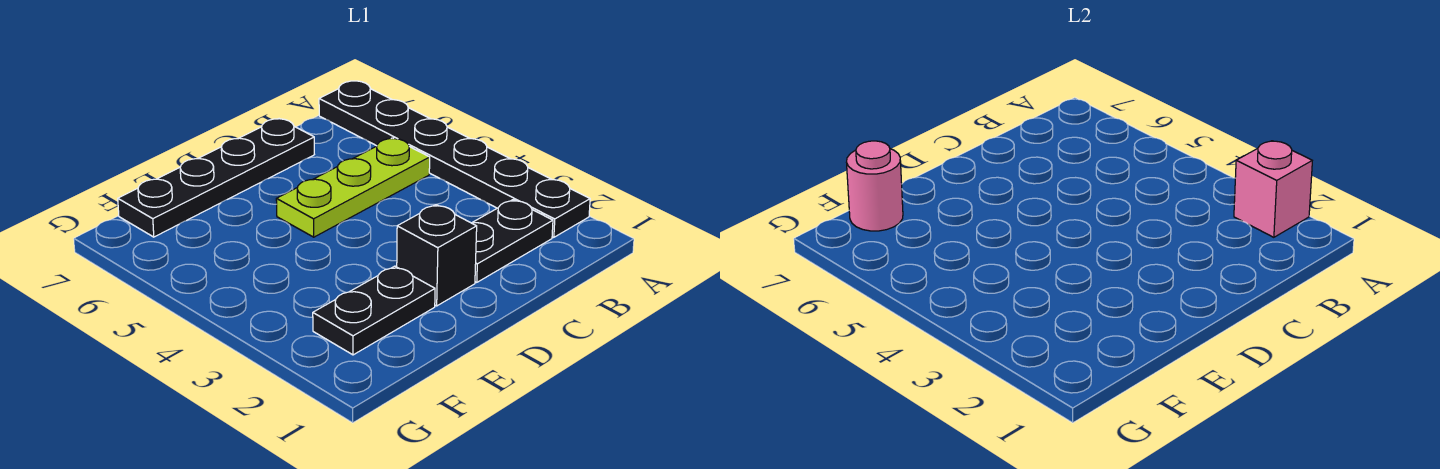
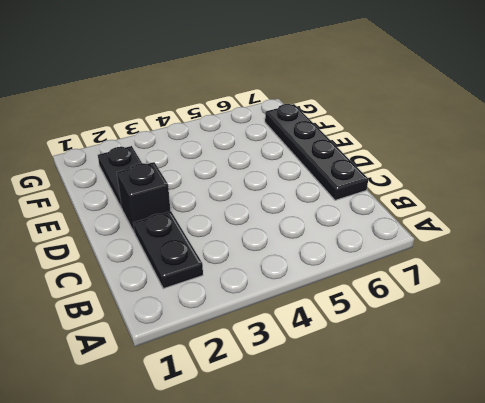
none -> black 1x6 plate [319,81,590,237]
none -> lime 1x3 plate [276,138,430,237]

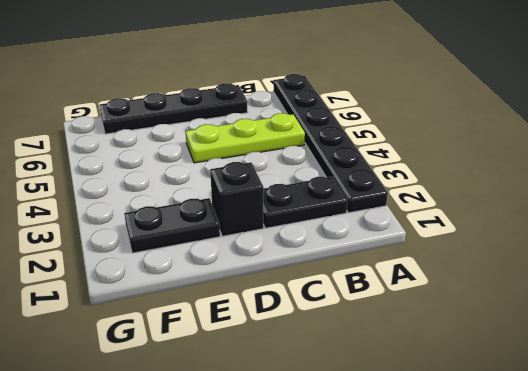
none -> pink 1x1 brick [1234,141,1312,237]
none -> pink 1x1 round brick [846,141,903,231]

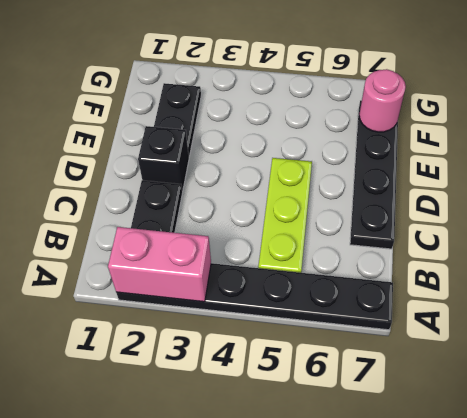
pink 1x2 brick [108,227,211,302] -> pink 1x1 brick [1234,141,1312,237]

